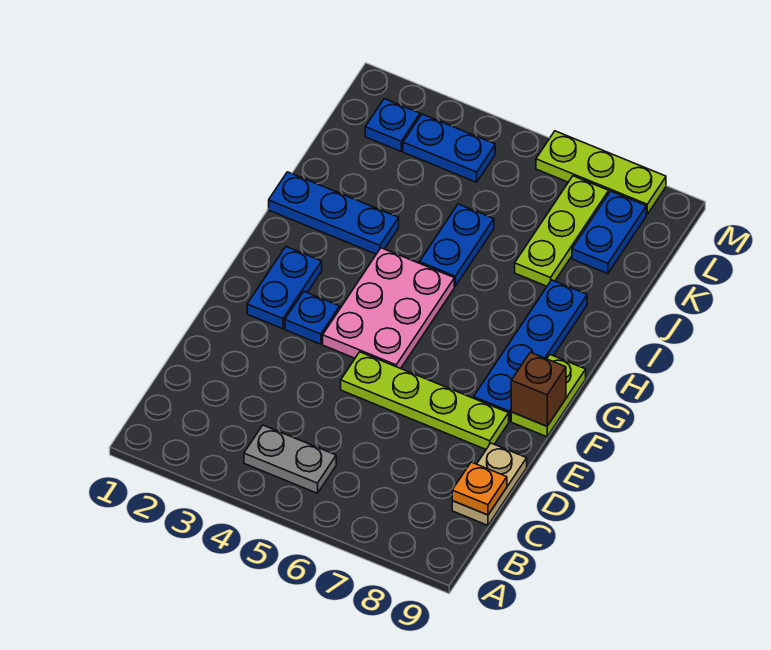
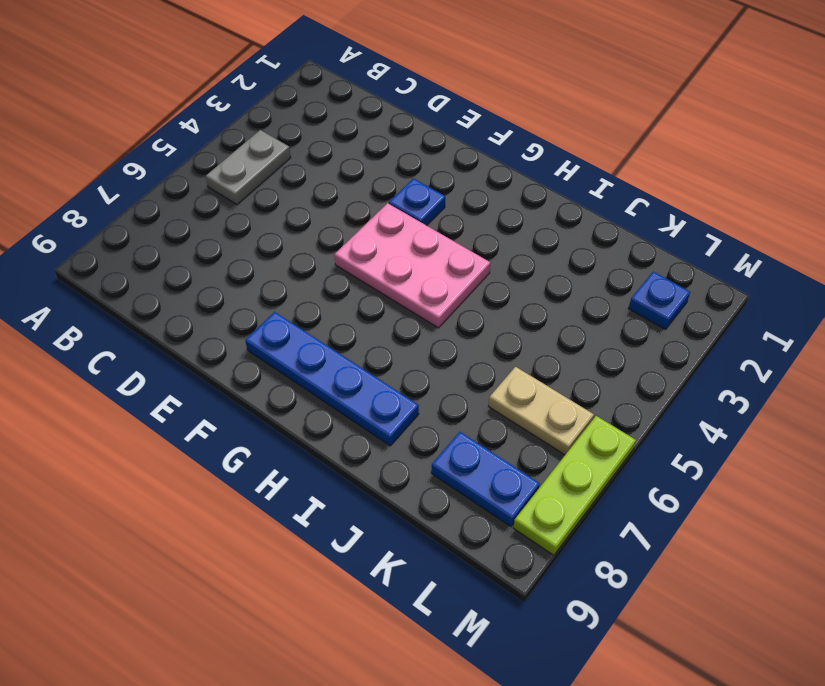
tan 1x2 plate [489,367,594,455] -> tan 1x2 plate moved to [452,443,527,525]
none -> lime 1x4 plate [341,352,509,449]
none -> blue 1x2 plate [247,247,322,329]
none -> lime 1x2 plate [511,355,586,437]

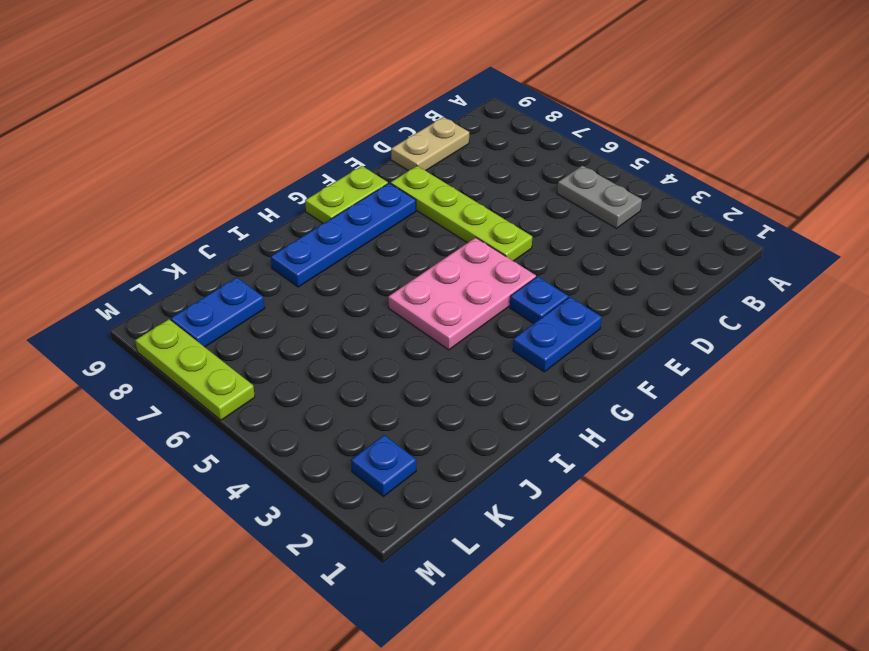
none -> blue 1x3 plate [269,172,399,254]
none -> blue 1x2 plate [419,204,494,286]
none -> lime 1x3 plate [515,176,609,286]

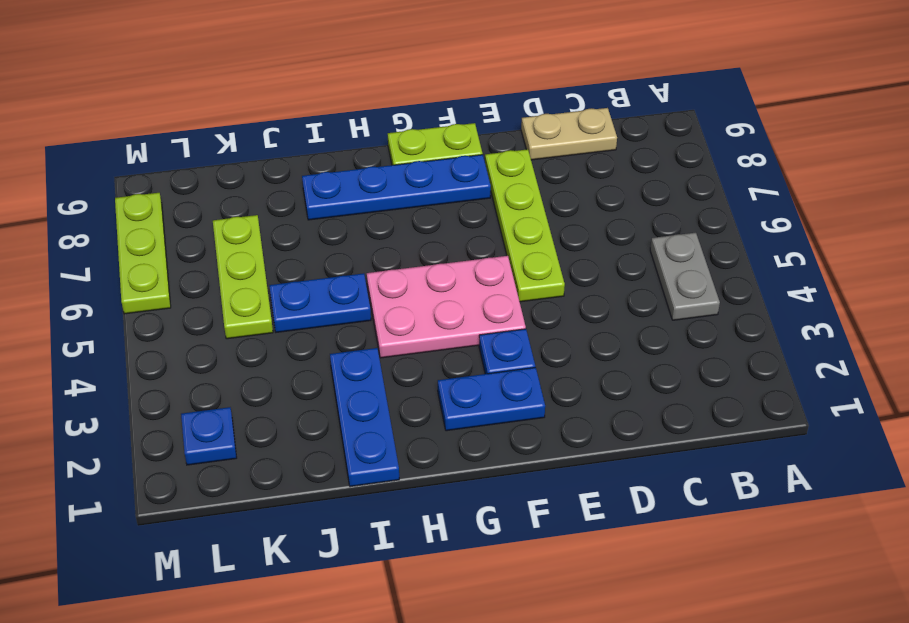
lime 1x3 plate [213,215,273,339] -> lime 1x3 plate turned to [515,176,609,286]
none -> blue 1x2 plate [572,191,646,274]
none -> blue 1x2 plate [403,114,495,182]
none -> orange 1x1 plate [452,462,507,515]

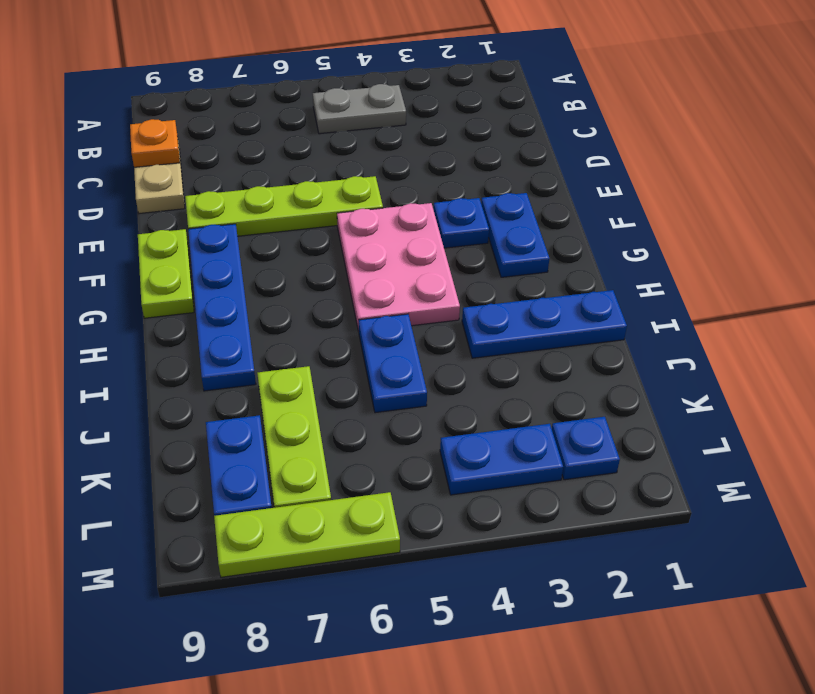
none -> brown 1x1 brick [511,352,566,426]

